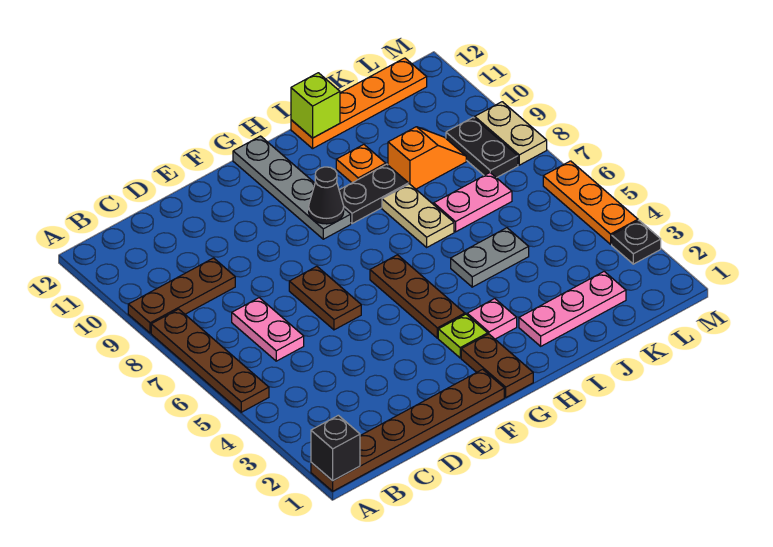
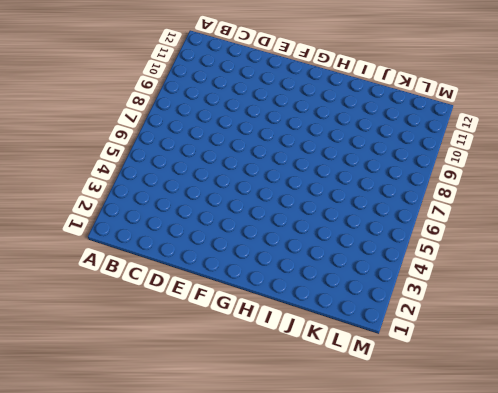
none -> brown 1x6 plate [311,369,504,491]
none -> brown 1x4 plate [151,309,269,412]
none -> brown 1x3 plate [128,258,235,333]

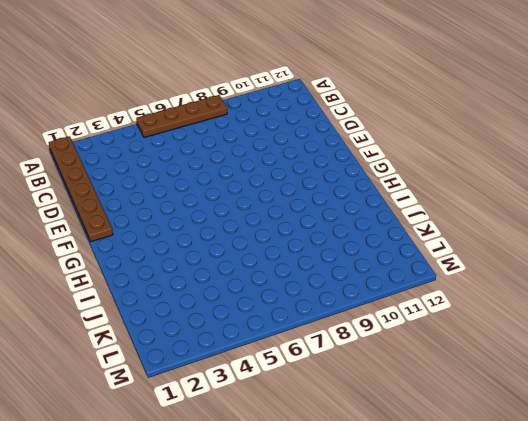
none -> brown 1x3 plate [128,258,235,333]
none -> pink 1x2 plate [232,298,304,361]
none -> brown 1x2 plate [289,266,361,330]

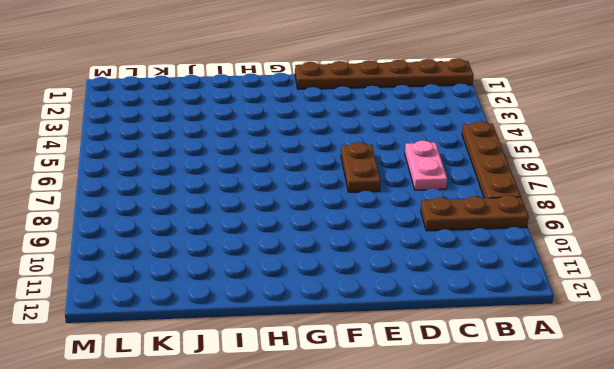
none -> brown 1x2 plate [461,334,533,397]
none -> lime 1x1 plate [438,314,488,358]
none -> brown 1x3 plate [370,255,465,338]

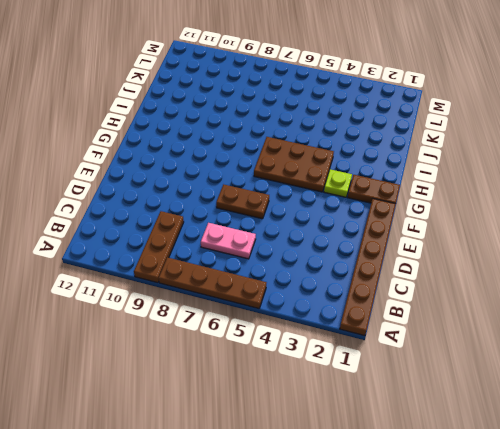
brown 2x3 plate [254,137,334,192] -> brown 1x3 plate [370,255,465,338]
none -> grey 1x4 plate [233,136,351,239]
none -> pink 1x1 plate [467,299,517,339]
none -> black 1x2 plate [339,164,408,224]

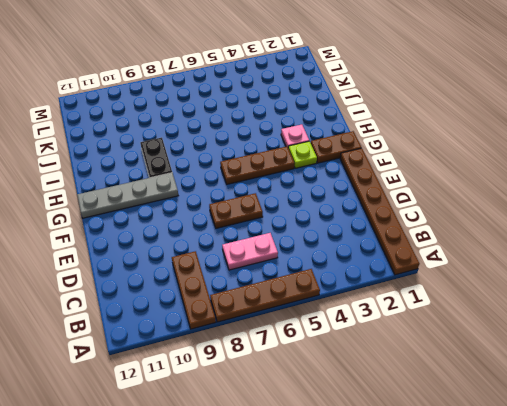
none -> pink 1x3 plate [519,272,626,346]
none -> grey 1x2 plate [451,228,529,287]
none -> tan 1x2 plate [382,184,454,247]

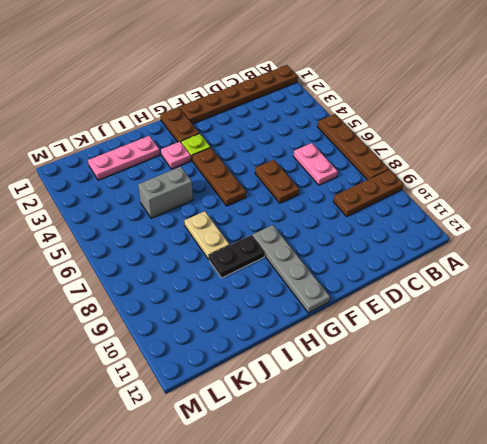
grey 1x2 brick [138,167,193,218] -> grey 1x2 plate [451,228,529,287]
none -> orange 1x1 plate [336,145,386,183]
none -> orange 1x4 plate [291,58,427,149]
none -> pink 1x2 plate [434,173,512,232]

